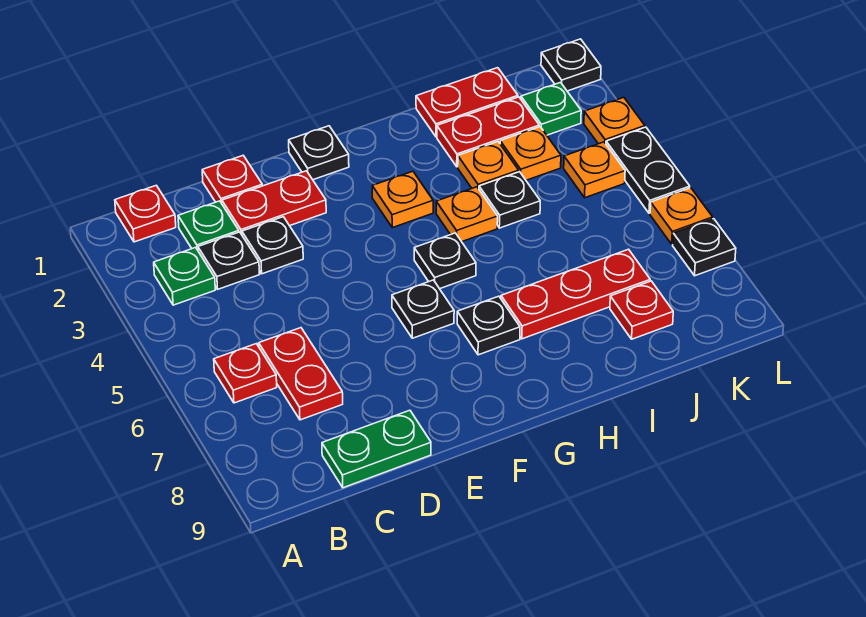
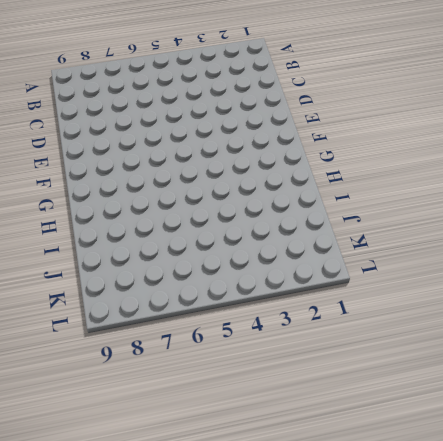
none -> red 1x1 plate [115,185,176,242]
none -> green 1x1 plate [154,247,215,305]
none -> red 1x1 plate [214,344,277,403]
none -> green 1x1 plate [178,201,239,250]

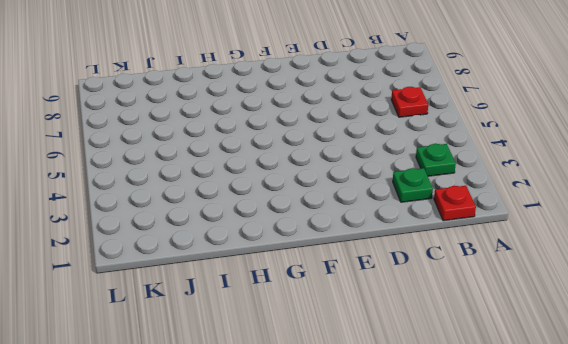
none -> black 1x1 plate [198,232,260,289]
none -> red 1x2 plate [259,328,343,420]
none -> green 1x2 plate [322,410,431,488]
none -> red 1x1 plate [202,156,262,203]

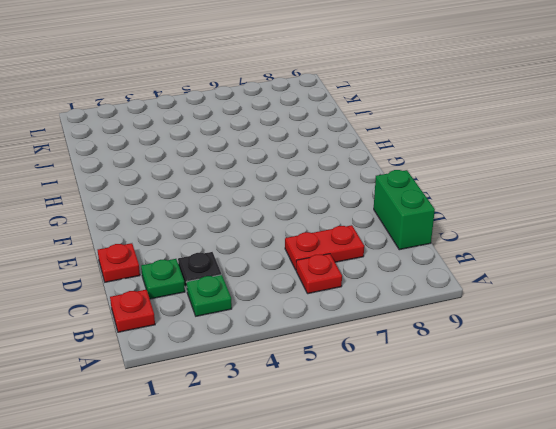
green 1x2 brick [374,170,435,250] -> green 1x2 plate [322,410,431,488]
none -> red 1x2 plate [222,171,326,235]
none -> black 1x1 plate [242,217,303,274]
none -> black 1x1 plate [289,126,349,180]
none -> black 1x1 plate [392,280,454,338]

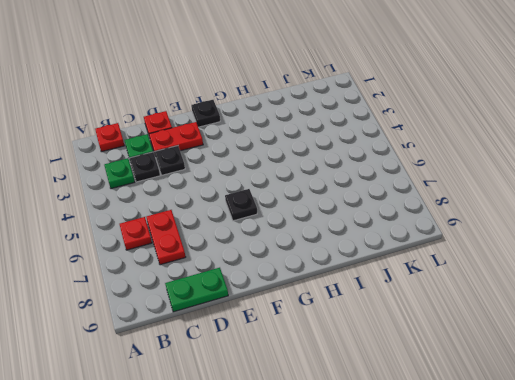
none -> orange 1x1 plate [372,171,433,228]
none -> black 1x1 plate [414,233,476,289]
none -> black 1x1 plate [457,296,520,355]
none -> orange 1x1 plate [436,187,498,242]

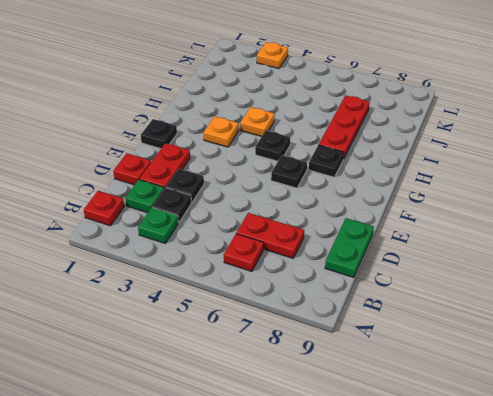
none -> red 1x2 plate [416,68,518,137]
none -> red 1x2 plate [437,97,539,167]
none -> orange 1x1 plate [458,142,519,189]
none -> black 1x1 plate [479,172,540,228]

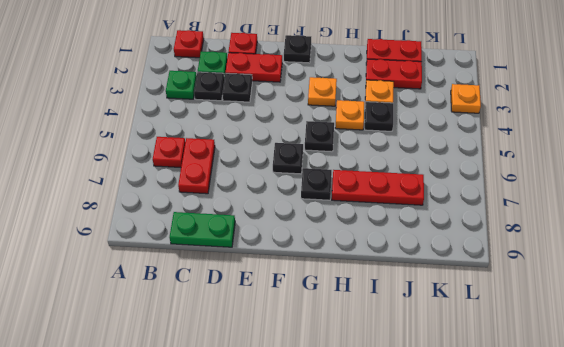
none -> orange 1x1 plate [500,127,561,180]
none -> red 1x1 plate [610,281,673,339]
none -> green 1x1 plate [521,82,581,135]
none -> orange 1x1 plate [564,142,625,198]

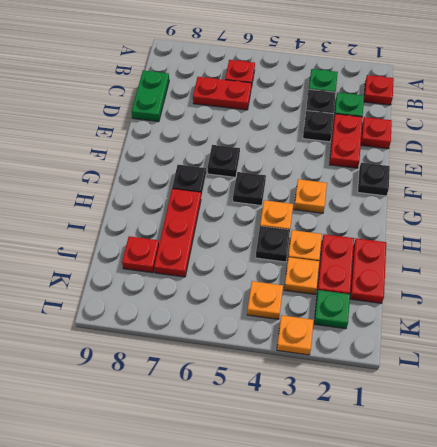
none -> black 1x1 plate [541,39,601,91]
none -> black 1x2 plate [606,127,690,213]
none -> orange 1x1 plate [650,188,713,244]
none -> black 1x1 plate [673,219,736,276]

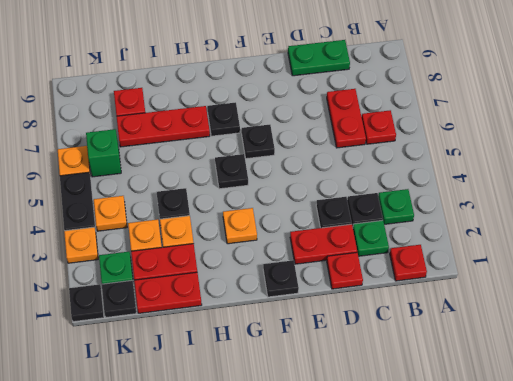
black 1x1 plate [102,280,136,318] -> black 1x1 plate moved to [673,219,736,276]
green 1x1 brick [86,129,121,177] -> none
none -> orange 1x1 plate [436,187,498,242]

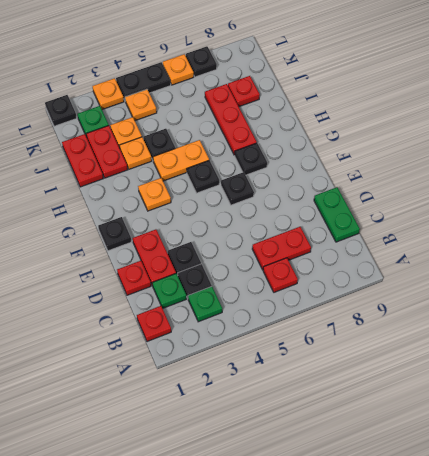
orange 1x2 plate [153,140,209,181] -> orange 1x1 plate [436,187,498,242]

